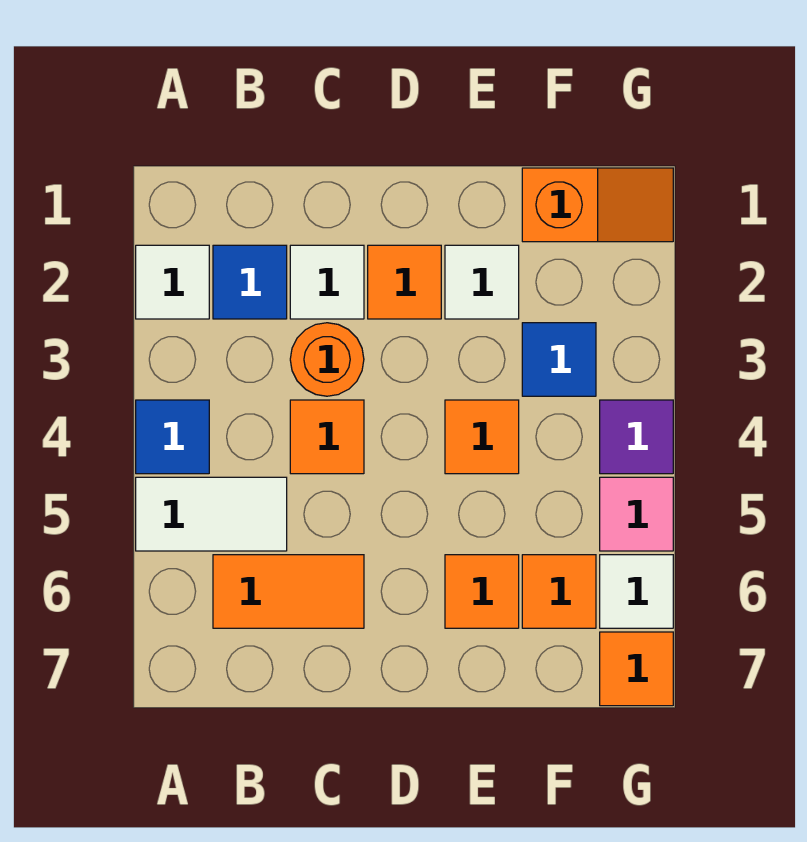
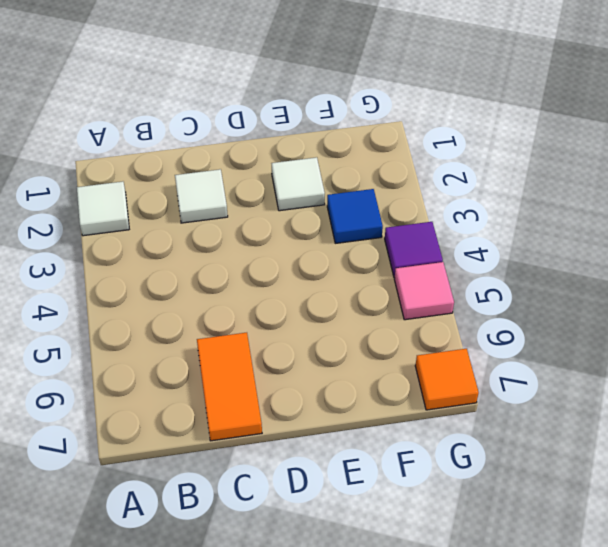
orange 1x2 tile [197,333,262,441] -> orange 1x2 tile turned to [213,555,364,628]
none -> blue 1x1 tile [136,400,209,474]
none -> white 1x2 tile [136,477,287,551]
none -> blue 1x1 tile [213,245,287,319]

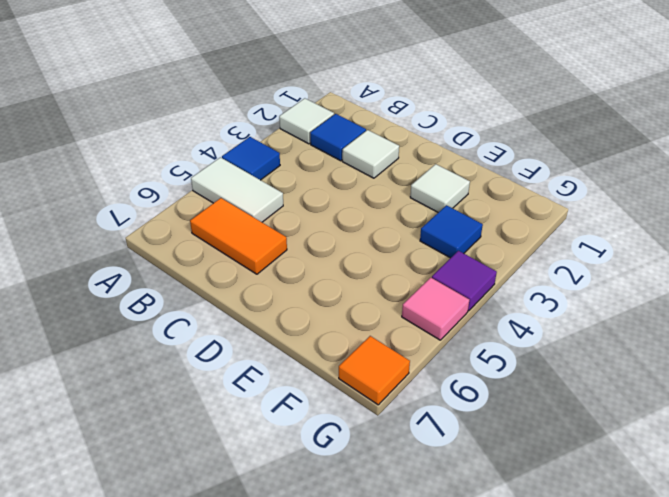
none -> orange 1x1 round brick [290,323,364,396]
none -> orange 1x1 tile [290,400,364,474]
none -> orange 1x1 tile [368,245,441,319]

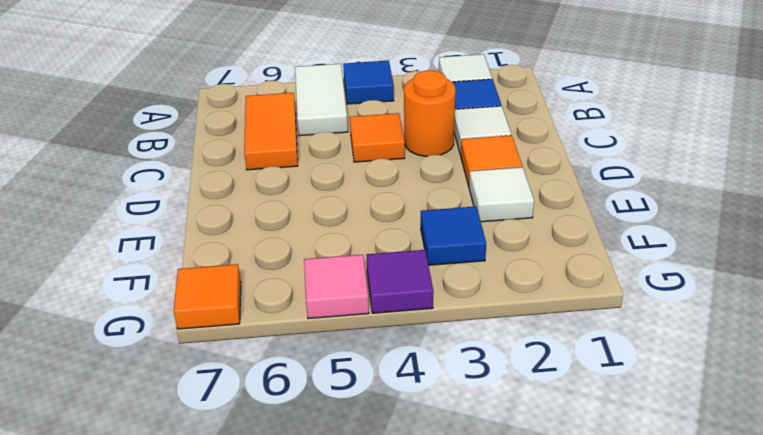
none -> orange 1x1 tile [445,400,519,474]
none -> orange 1x1 tile [445,555,519,628]
none -> orange 1x2 slope [522,168,673,242]

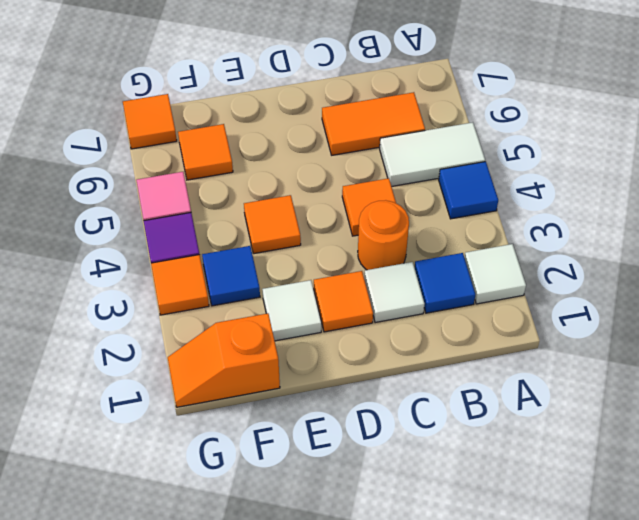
orange 1x1 tile [151,255,209,315] -> orange 1x1 tile moved to [445,555,519,628]
none -> white 1x1 tile [600,555,673,628]

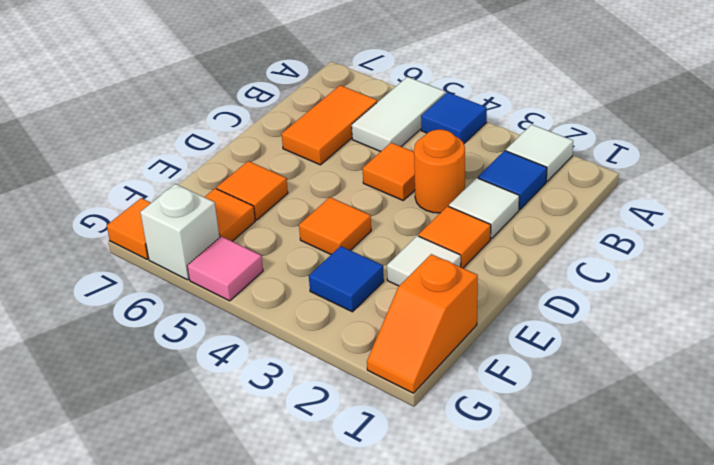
white 1x1 brick [140,184,220,280] -> white 1x1 tile [600,555,673,628]
none -> purple 1x1 tile [600,400,673,474]

